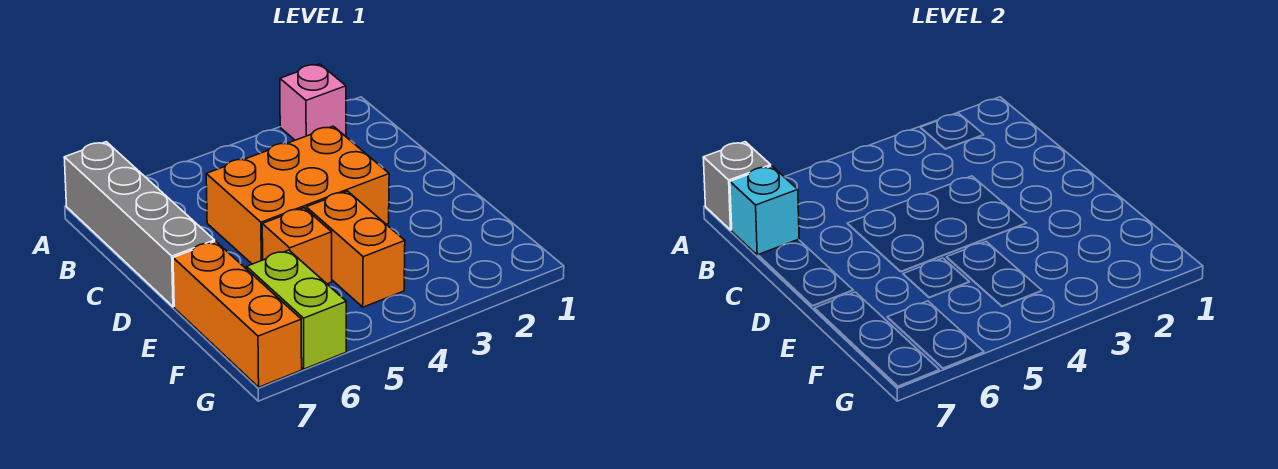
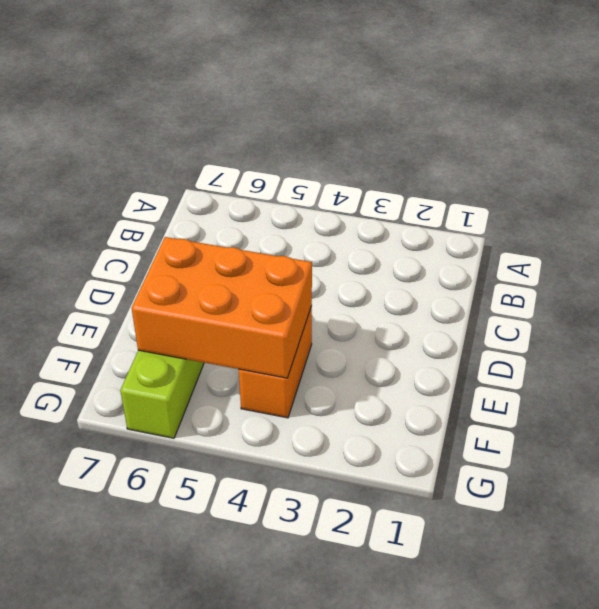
orange 2x3 brick [132,237,312,378] -> orange 2x3 brick moved to [206,126,389,264]
none -> pink 1x1 brick [280,64,346,140]
none -> grey 1x4 brick [64,142,215,307]

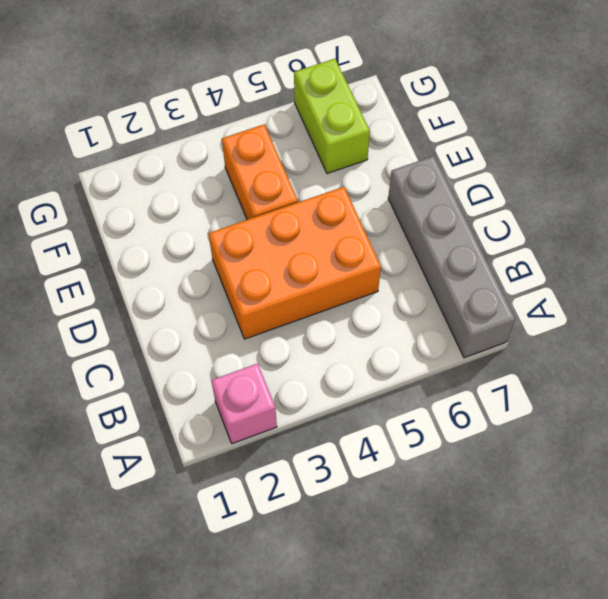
none -> orange 1x1 brick [262,208,332,284]
none -> orange 1x3 brick [173,241,302,387]

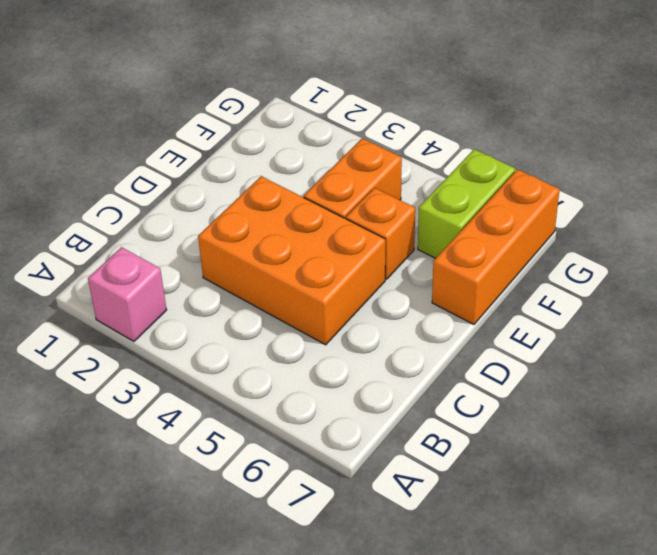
none -> grey 1x4 brick [64,142,215,307]
none -> grey 1x1 brick [703,142,771,230]

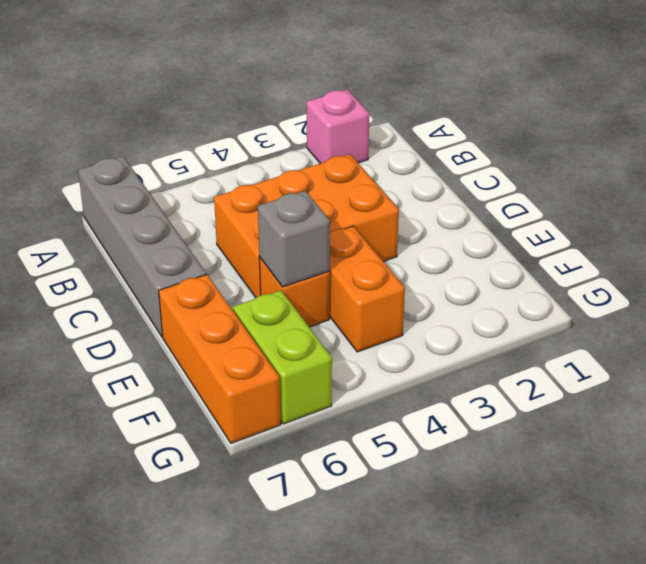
grey 1x1 brick [258,191,330,287] -> grey 1x1 brick moved to [703,142,771,230]
none -> cyan 1x1 brick [730,166,799,255]

